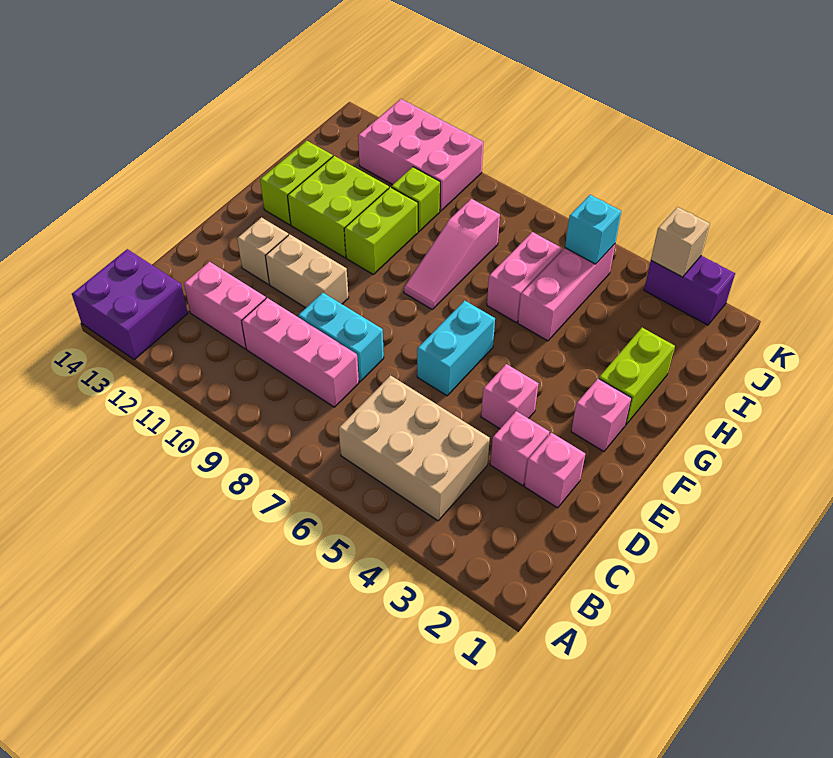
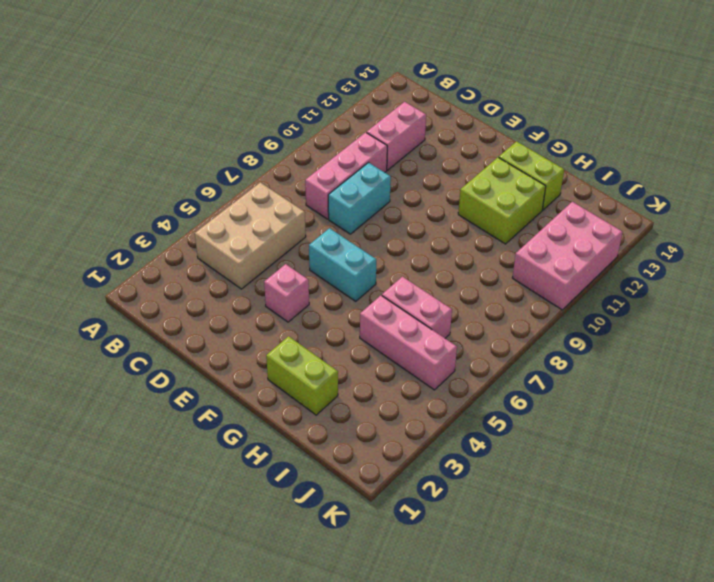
none -> purple 2x2 brick [72,249,188,360]
none -> pink 1x1 brick [524,433,585,508]
none -> pink 1x1 brick [490,411,550,485]

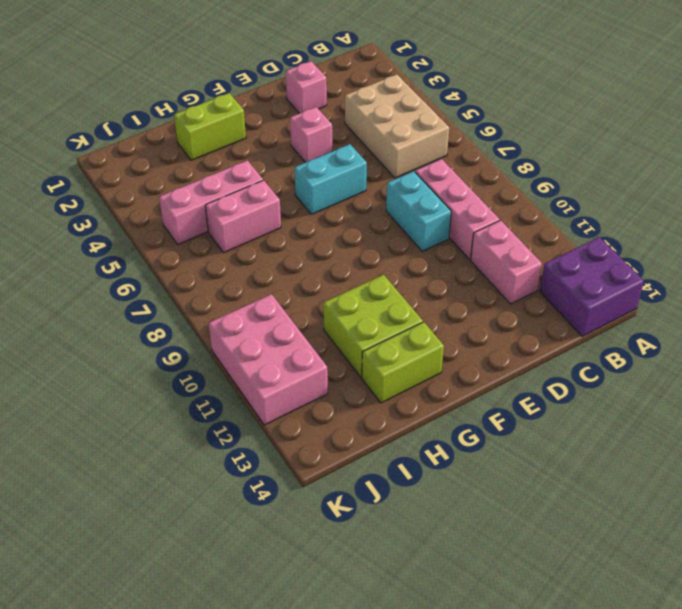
none -> pink 1x1 brick [490,411,550,485]
none -> tan 1x2 brick [266,234,349,308]
none -> tan 1x1 brick [237,218,288,284]

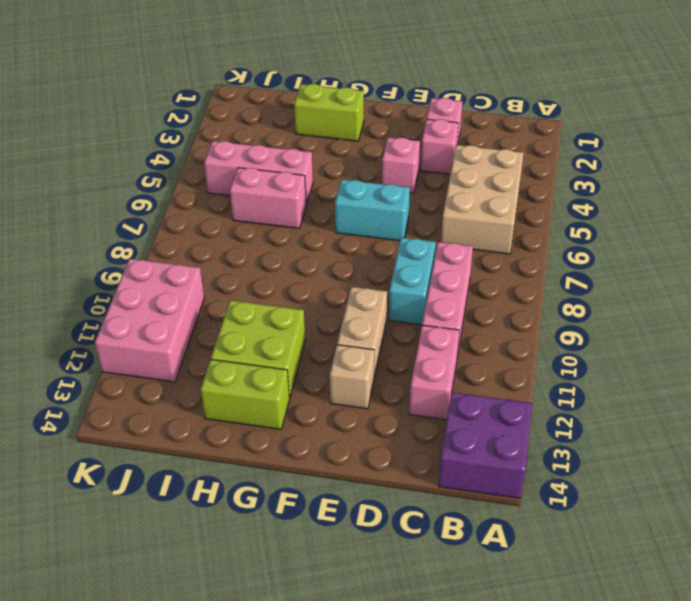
none -> pink 1x1 brick [571,379,632,451]
none -> pink 1x3 slope [404,199,500,309]
none -> lime 1x2 brick [344,187,418,274]

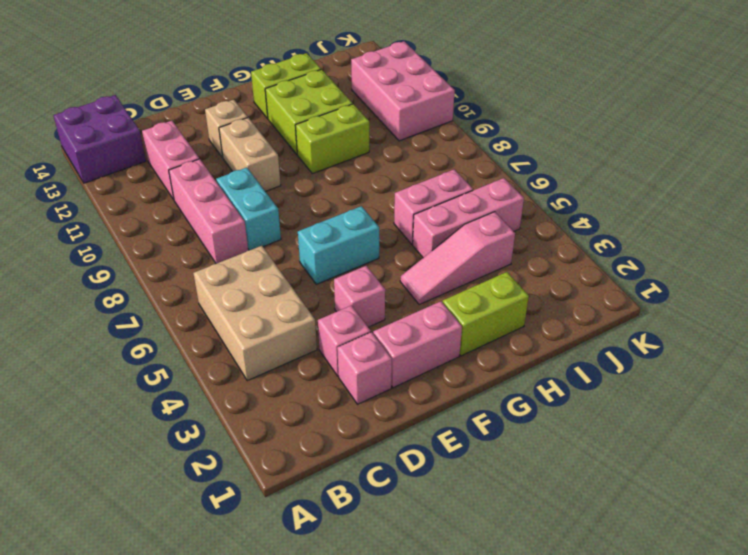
pink 1x2 brick [373,301,462,388] -> pink 1x1 brick [571,379,632,451]
pink 1x3 slope [400,212,515,305] -> pink 1x3 slope moved to [404,199,500,309]
none -> lime 1x1 brick [391,167,440,232]
none -> purple 1x2 brick [644,256,735,325]
none -> cyan 1x1 brick [565,195,621,264]

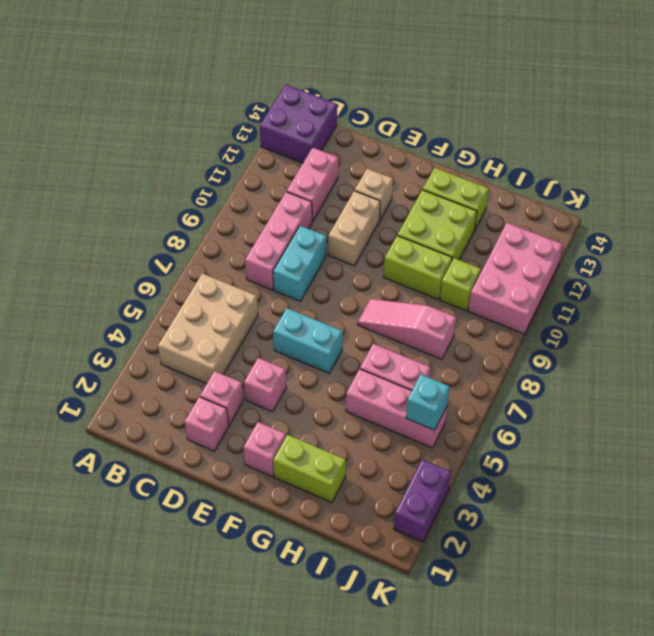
none -> tan 1x1 brick [651,207,710,277]

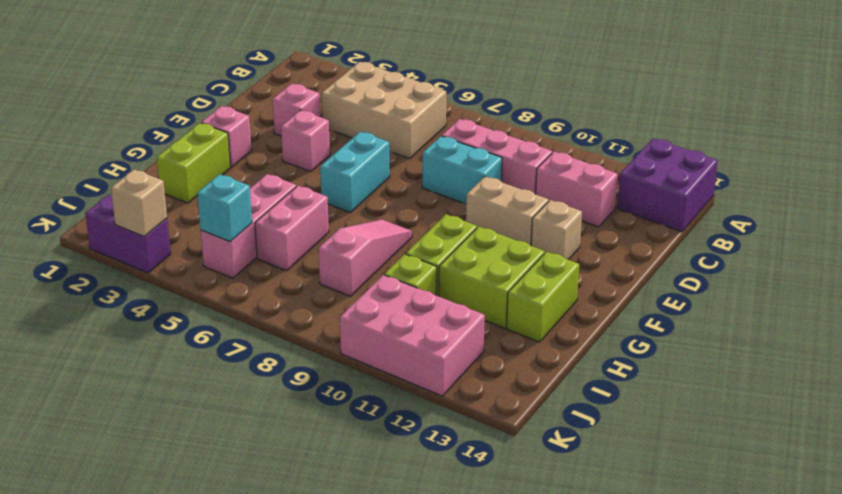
none -> pink 1x1 brick [524,433,585,508]

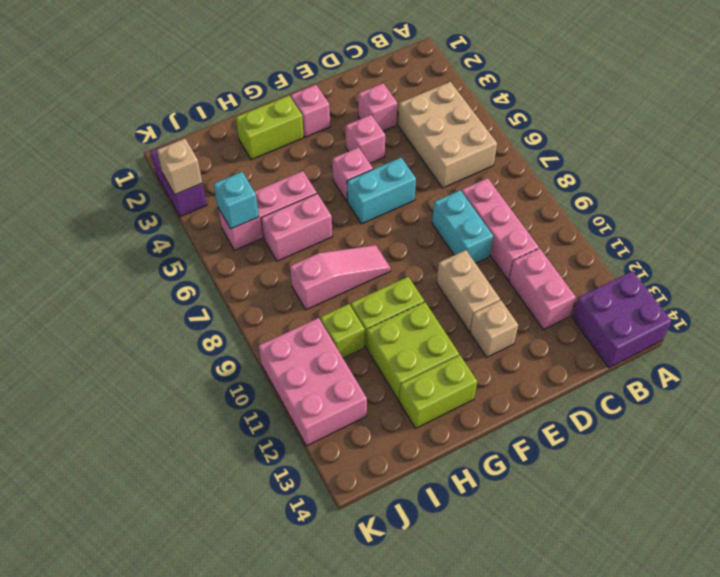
pink 1x1 brick [332,147,373,201] -> pink 1x1 brick moved to [524,433,585,508]

